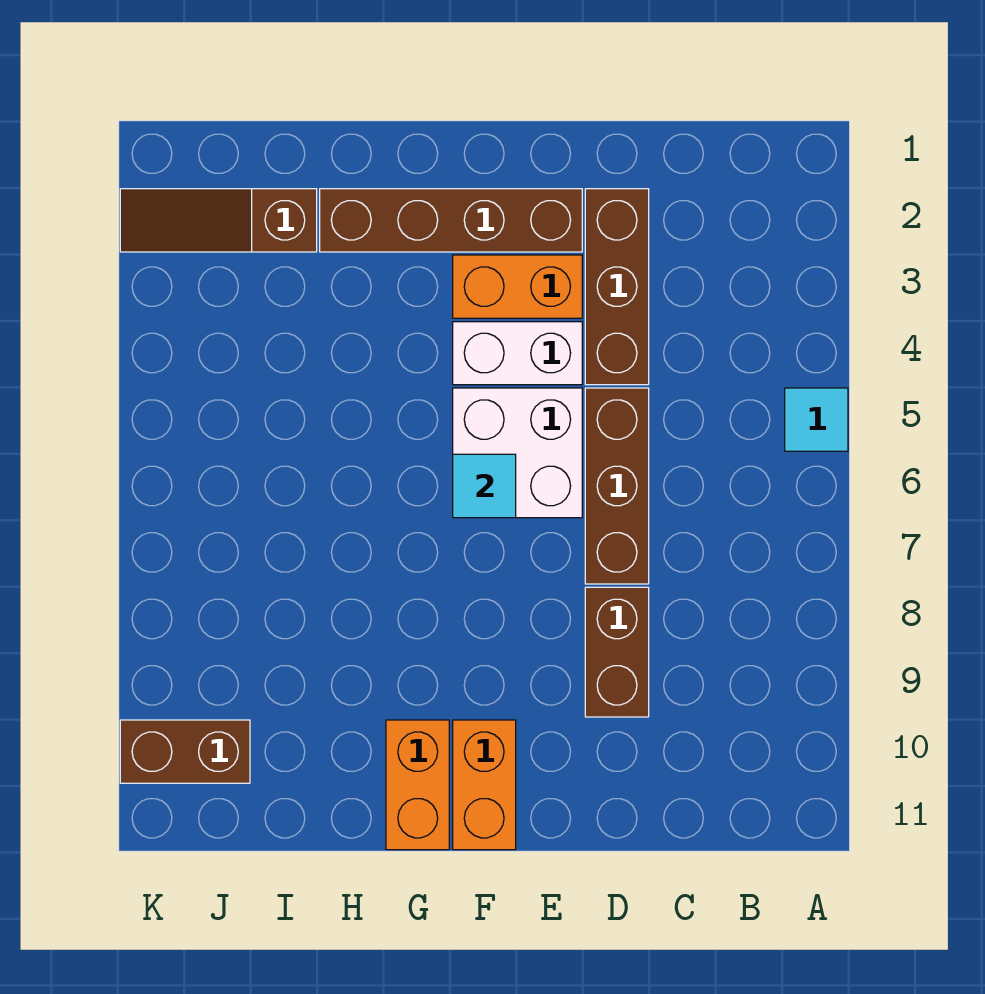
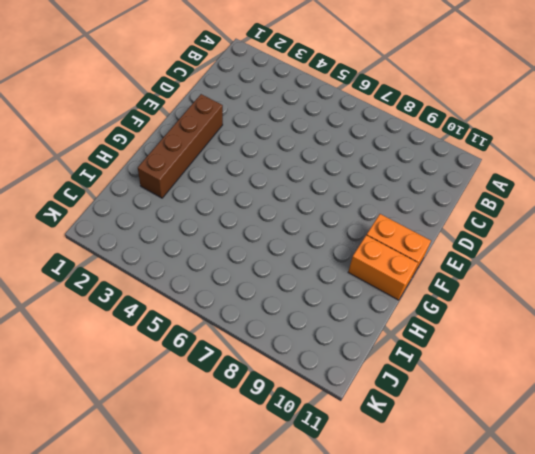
none -> cyan 1x1 tile [785,388,848,451]
none -> brown 1x3 brick [585,189,649,385]
none -> brown 1x3 brick [585,388,649,584]

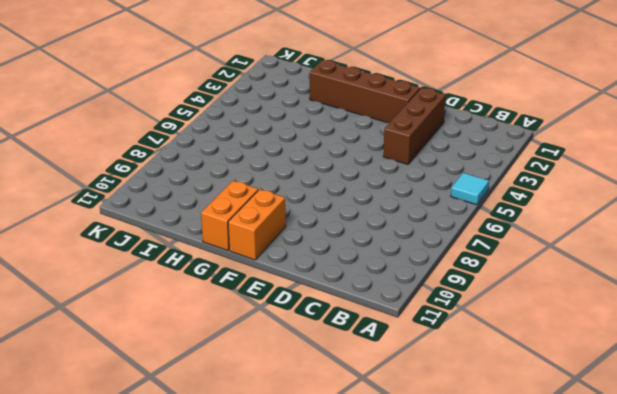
none -> brown 1x3 brick [585,388,649,584]
none -> brown 1x2 brick [585,587,649,717]
none -> orange 1x2 brick [453,255,582,318]

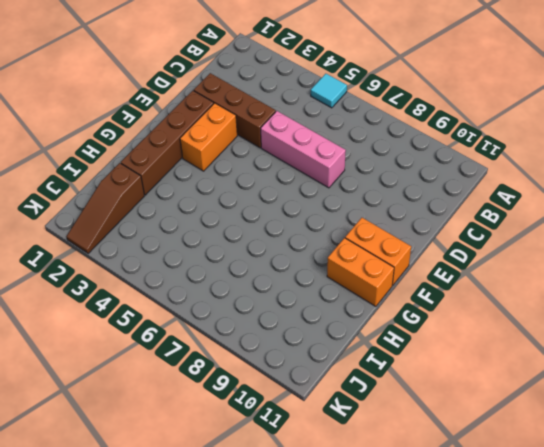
pink 1x3 brick [261,111,346,188] -> brown 1x3 brick [585,388,649,584]
none -> brown 1x2 brick [585,587,649,717]
none -> white 1x2 brick [453,322,582,385]
none -> white 2x2 brick [453,388,582,518]

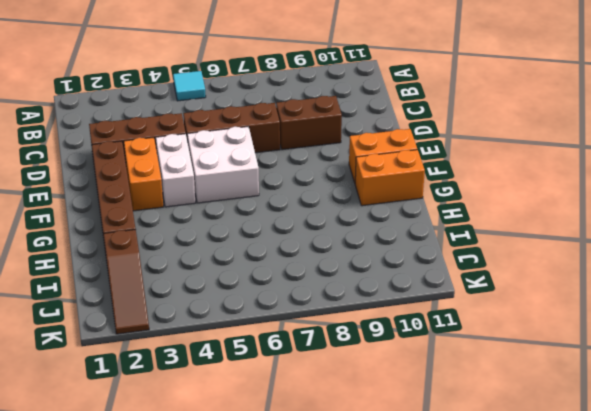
none -> brown 1x2 brick [120,720,250,783]
none -> cyan 1x1 tile [453,454,516,518]

